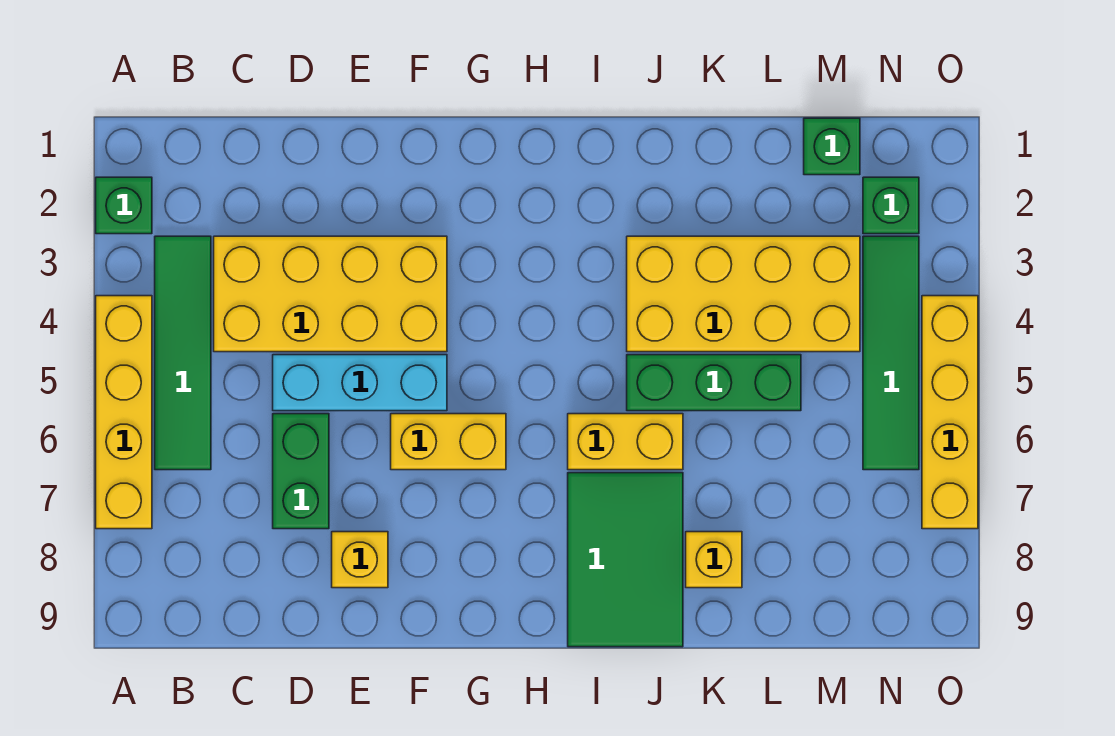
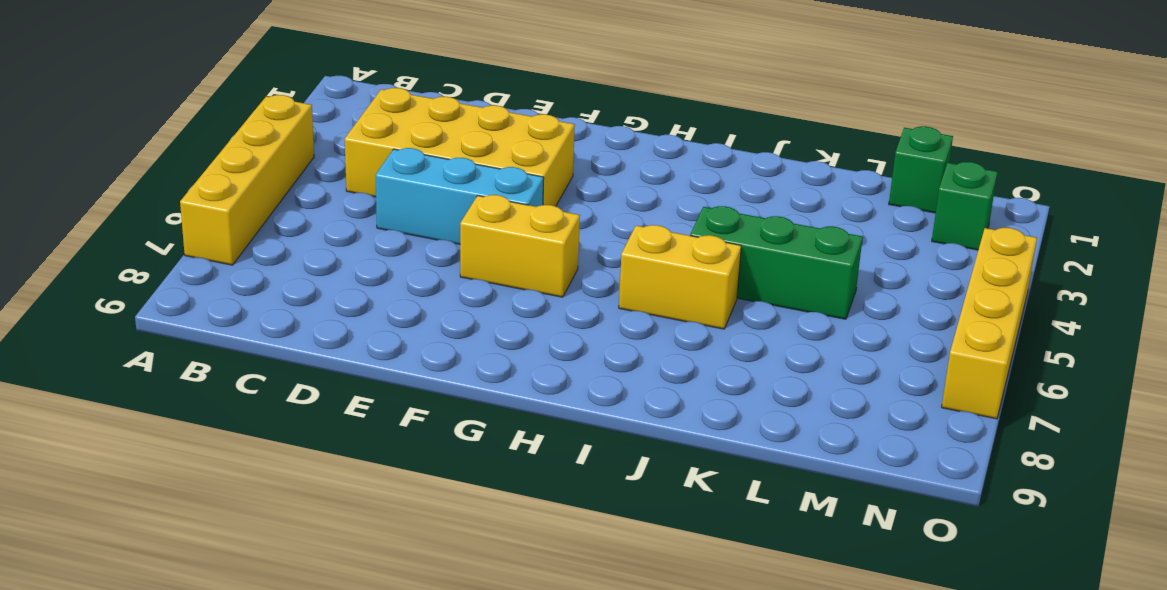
none -> green 1x1 brick [96,177,152,234]
none -> green 1x4 tile [155,236,211,470]
none -> green 1x2 brick [273,414,329,529]

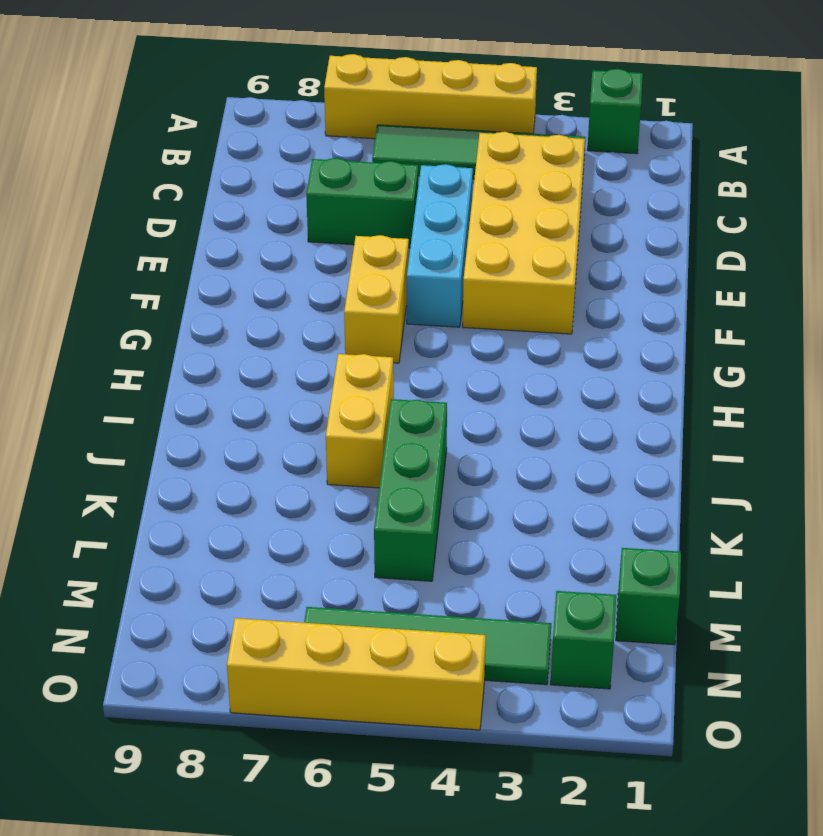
none -> yellow 1x1 brick [332,532,388,588]
none -> green 2x3 tile [568,473,683,647]
none -> yellow 2x4 brick [627,236,860,352]

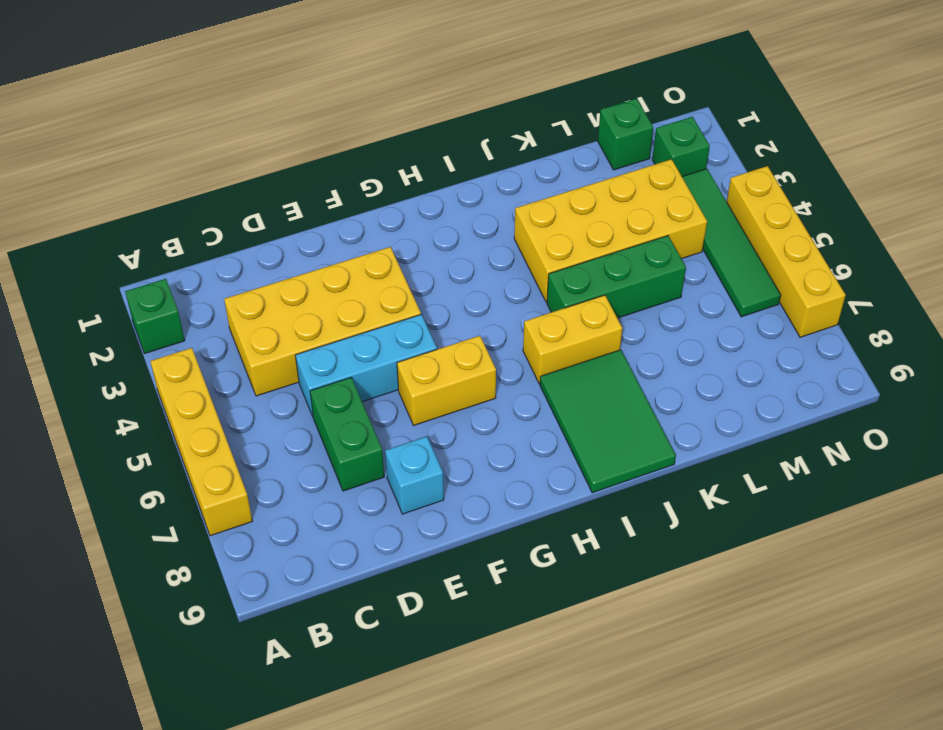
cyan 1x1 brick [385,437,444,514] -> yellow 1x1 brick [332,532,388,588]
none -> green 1x4 tile [155,236,211,470]
none -> yellow 1x1 brick [686,532,742,588]

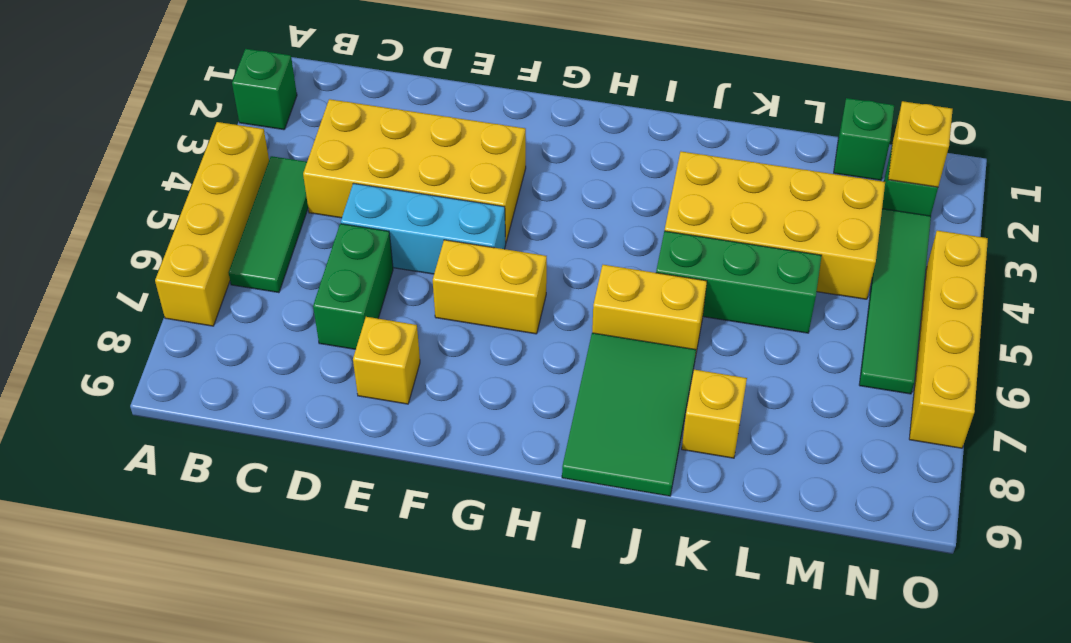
green 1x3 tile [229,156,308,293] -> green 1x4 tile [155,236,211,470]
yellow 1x1 brick [888,101,953,187] -> none

